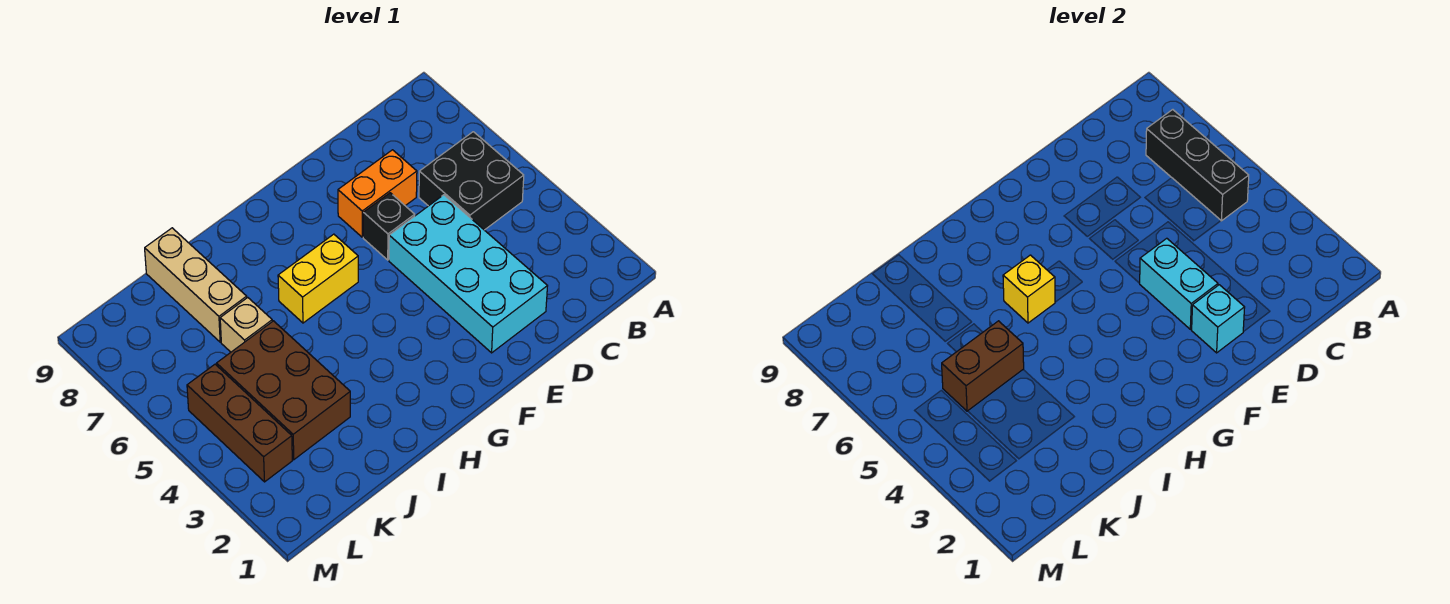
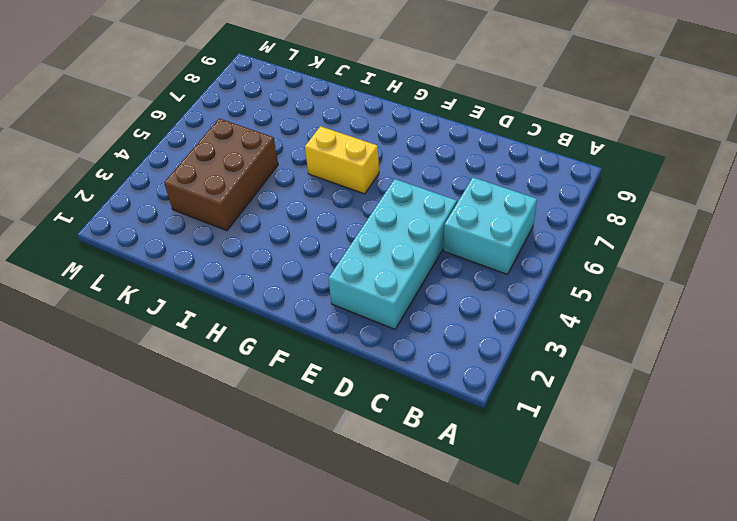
cyan 2x2 brick [444,177,537,275] -> black 2x2 brick [419,132,524,230]
none -> orange 1x2 brick [338,150,417,237]
none -> black 1x1 brick [363,193,415,260]
none -> tan 1x1 brick [220,298,272,352]

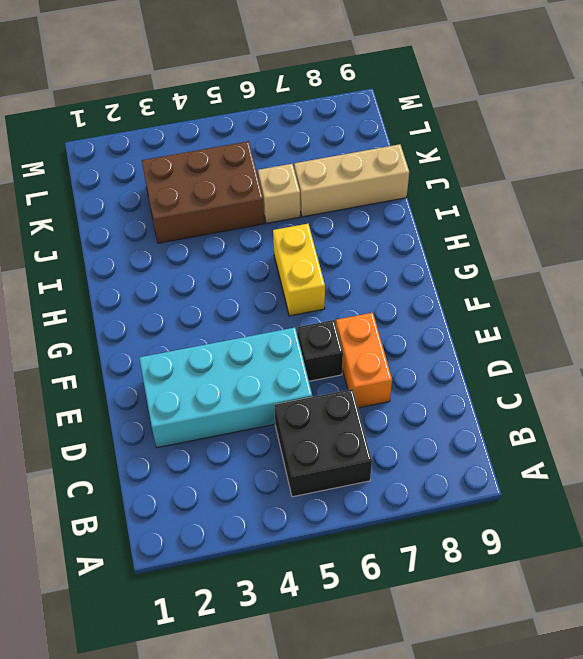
none -> brown 1x3 brick [187,364,292,482]
none -> black 1x3 brick [1146,110,1249,221]
none -> cyan 1x1 brick [1192,285,1245,353]

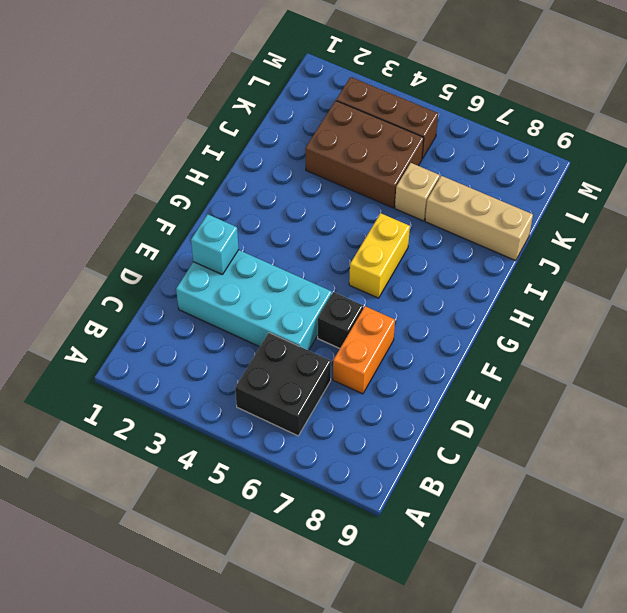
none -> black 1x3 brick [1146,110,1249,221]
none -> cyan 1x2 brick [1140,238,1218,329]
none -> yellow 1x1 brick [1003,255,1055,323]

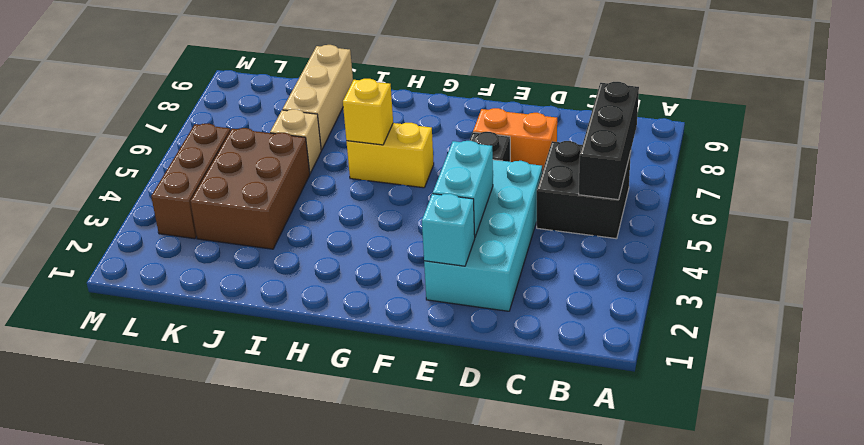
none -> brown 1x2 brick [942,321,1024,411]

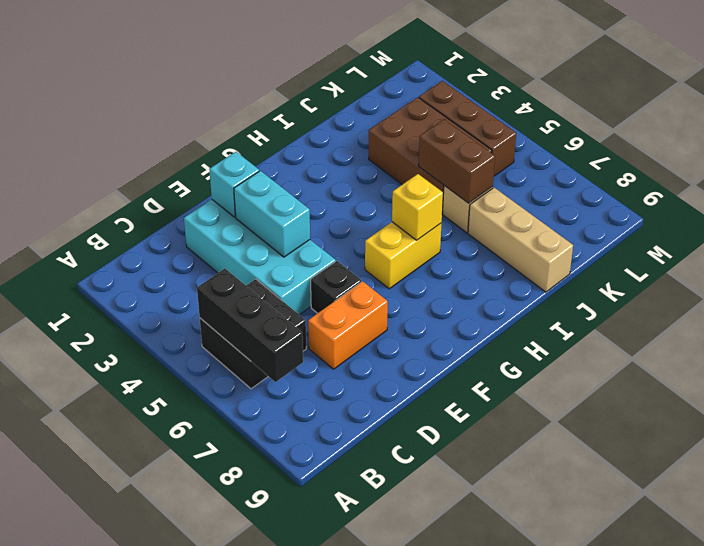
brown 1x2 brick [418,119,495,203] -> brown 1x2 brick turned to [942,321,1024,411]

